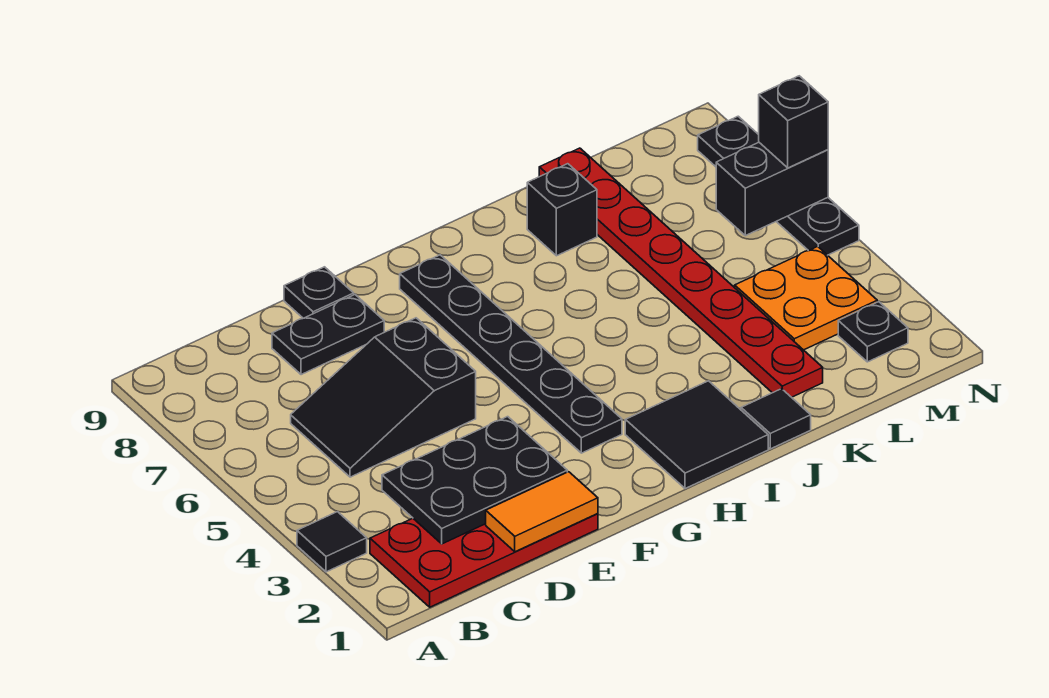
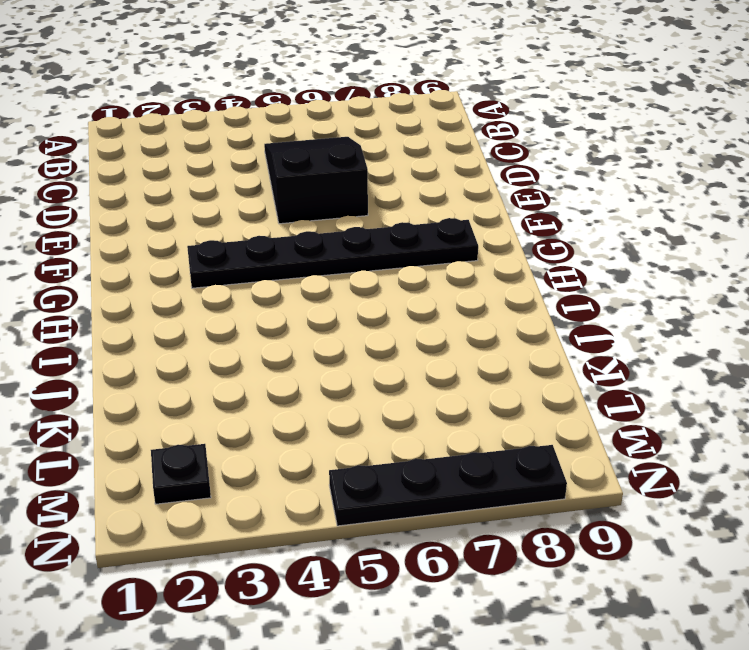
none -> black 1x1 tile [297,512,367,572]
none -> red 2x4 plate [370,514,598,607]
none -> black 1x2 plate [272,295,384,375]

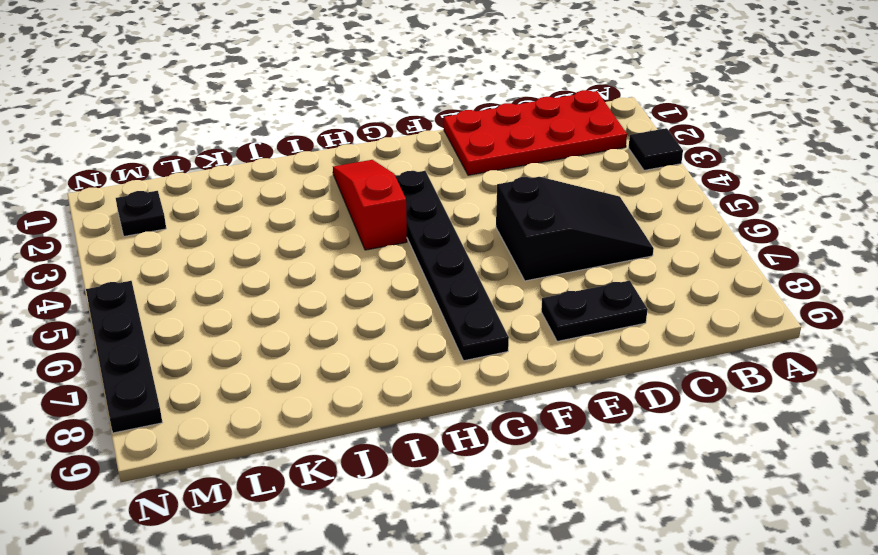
red 1x3 slope [333,160,407,250] -> black 2x2 tile [625,381,768,489]
none -> black 1x1 plate [284,267,354,318]
none -> black 1x1 tile [741,389,811,449]
none -> black 1x1 brick [527,164,597,256]

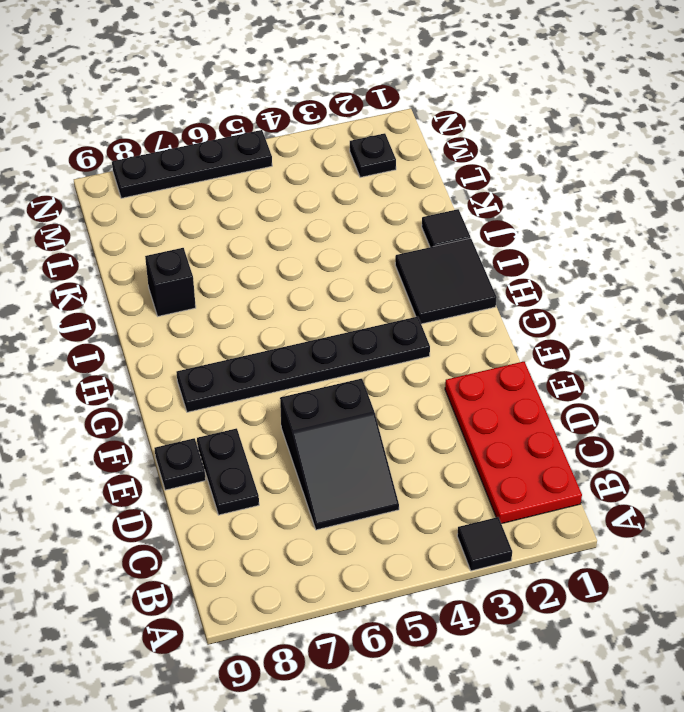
none -> red 1x8 plate [539,148,823,397]
none -> orange 2x2 plate [735,246,877,350]
none -> black 2x3 plate [382,417,567,544]

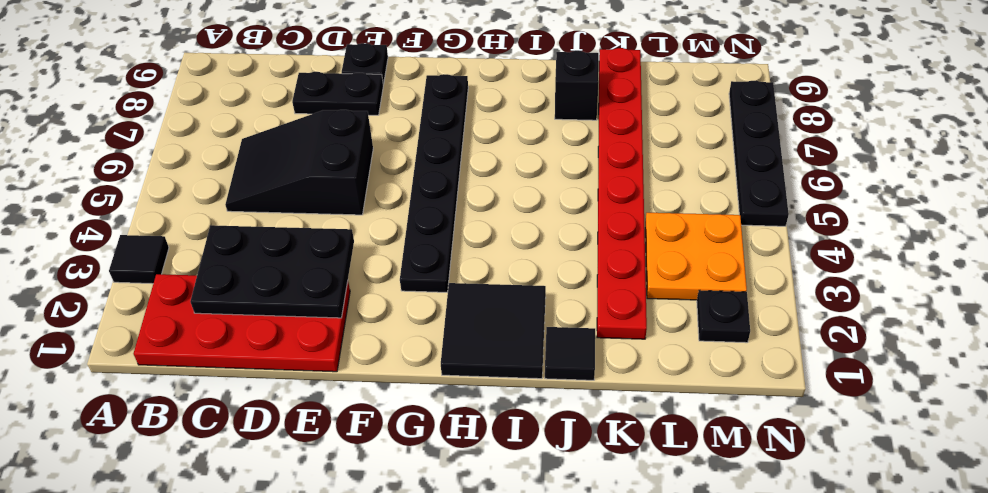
none -> orange 1x2 tile [486,472,598,552]
none -> black 1x2 brick [716,142,828,236]
none -> black 1x1 brick [759,76,828,168]

